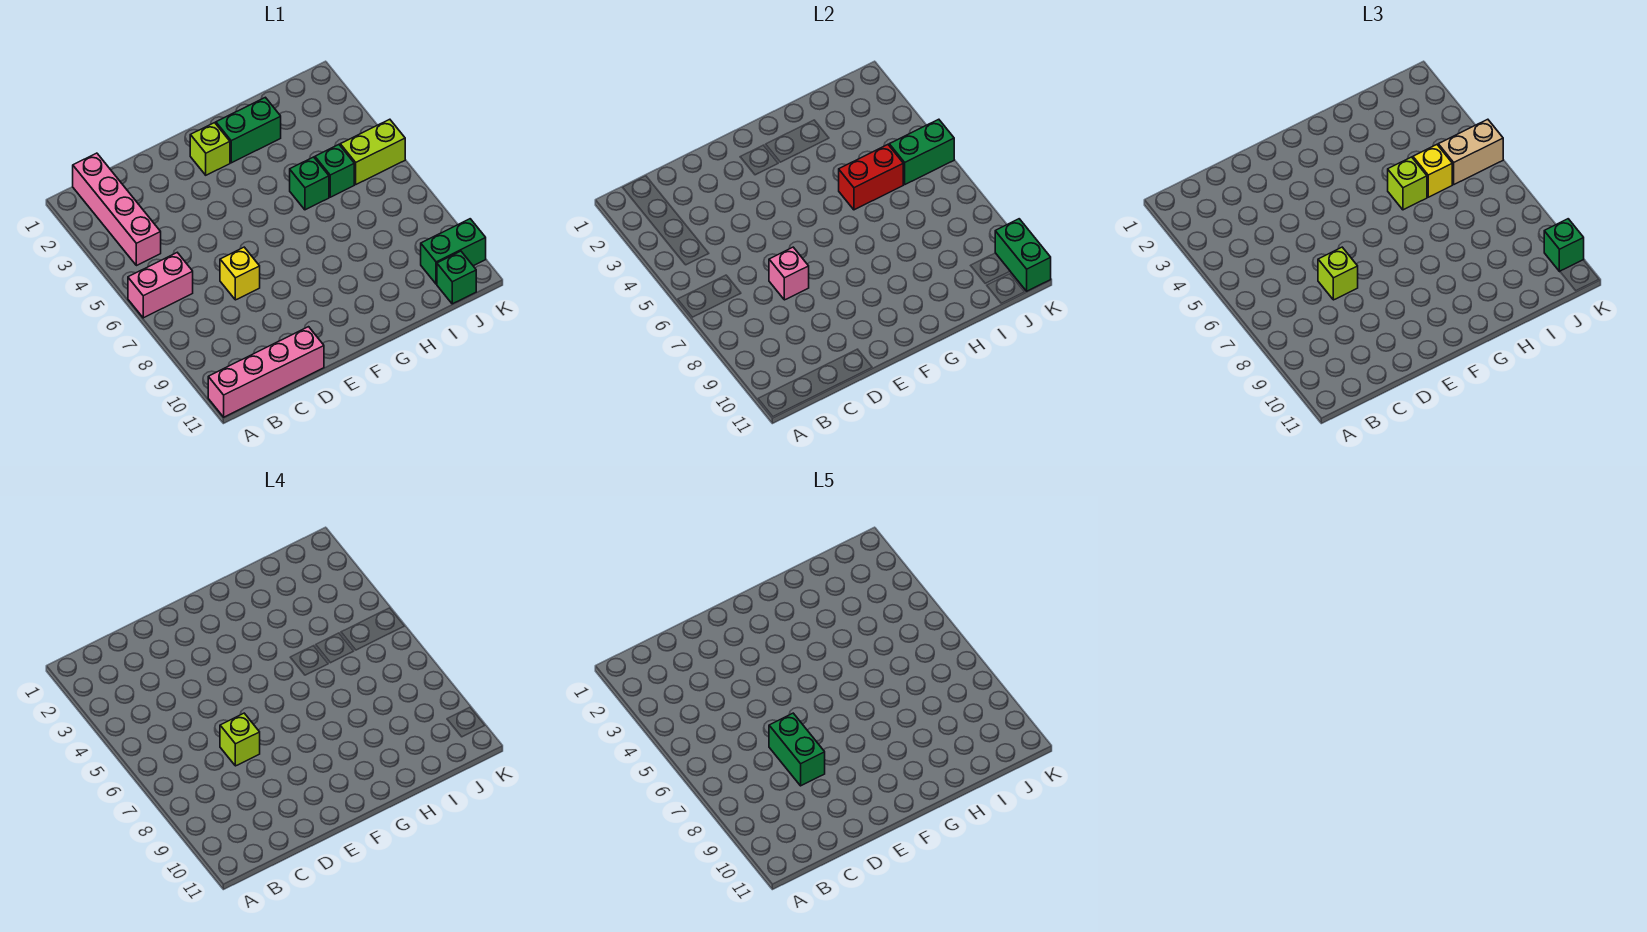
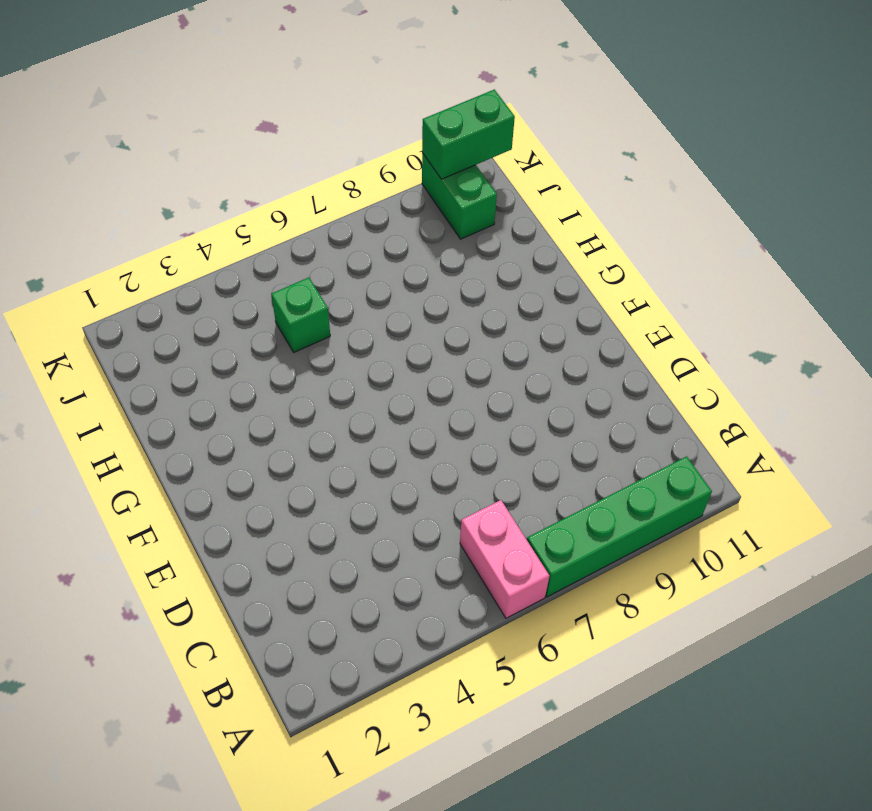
green 1x4 brick [527,456,712,597] -> none
none -> pink 1x4 brick [208,327,324,417]
none -> pink 1x4 brick [73,153,161,266]
none -> yellow 1x1 brick [220,247,260,300]

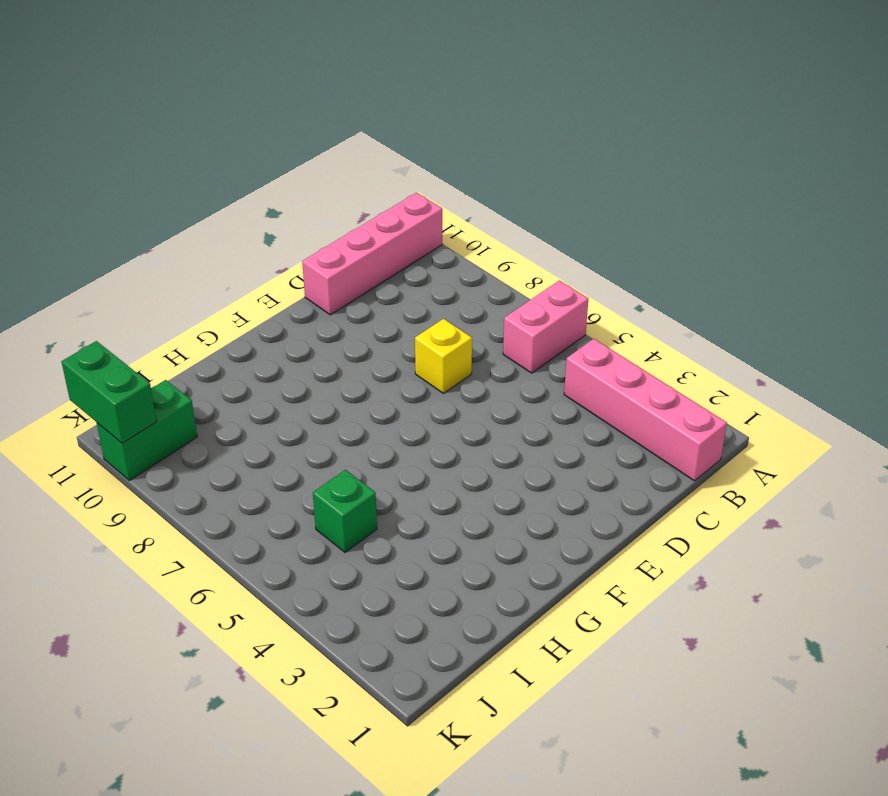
none -> lime 1x1 brick [190,123,230,175]
none -> green 1x2 brick [216,97,281,163]
none -> green 1x1 brick [290,157,329,210]

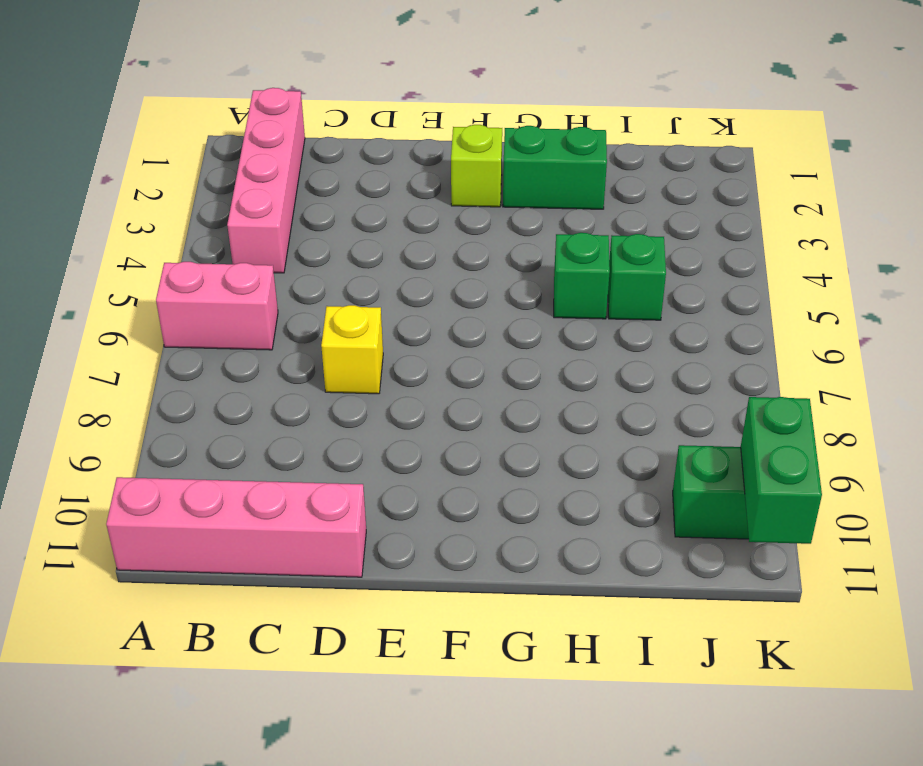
none -> lime 1x2 brick [340,119,405,184]
none -> green 1x1 brick [437,251,476,304]
none -> pink 1x1 brick [769,247,809,300]

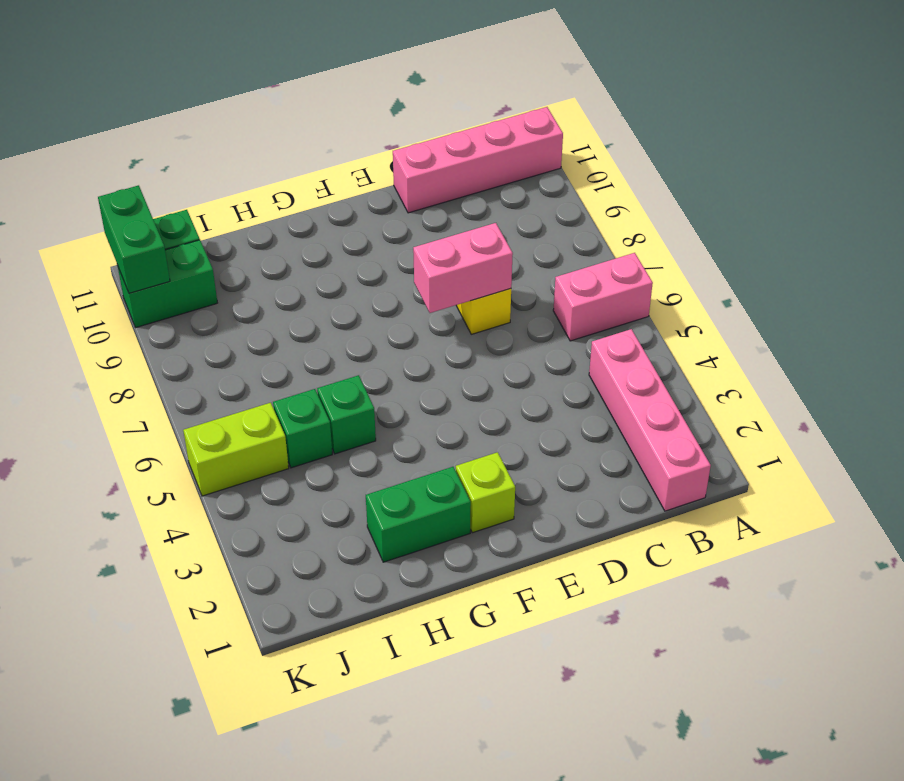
pink 1x2 brick [413,223,513,313] -> pink 1x1 brick [769,247,809,300]
none -> red 1x2 brick [839,145,903,210]
none -> green 1x2 brick [889,119,954,184]
none -> lime 1x1 brick [1318,247,1358,300]

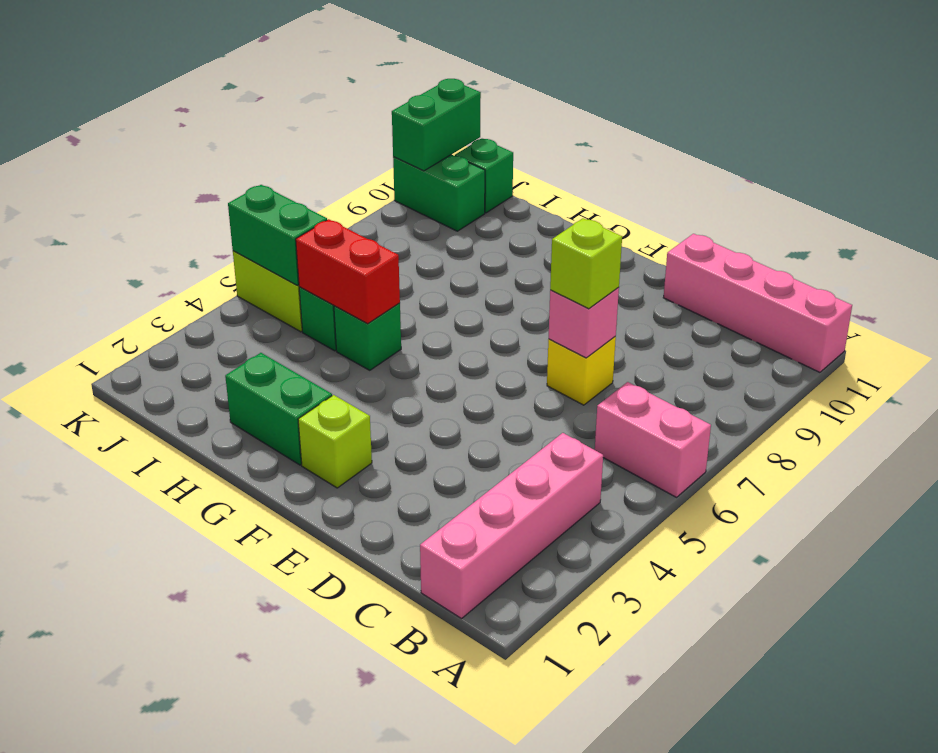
none -> lime 1x1 brick [1388,157,1427,210]
none -> yellow 1x1 brick [1413,145,1452,197]
none -> tan 1x2 brick [1438,119,1503,184]

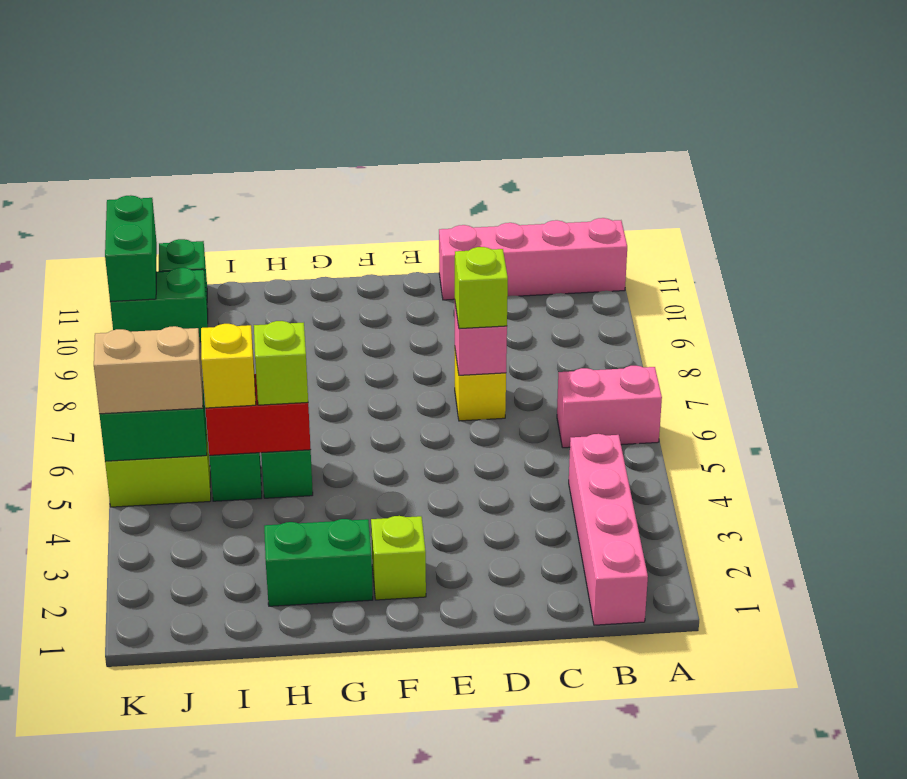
none -> green 1x1 brick [1544,219,1584,272]
none -> lime 1x1 brick [220,713,260,766]
none -> green 1x2 brick [769,713,825,786]

